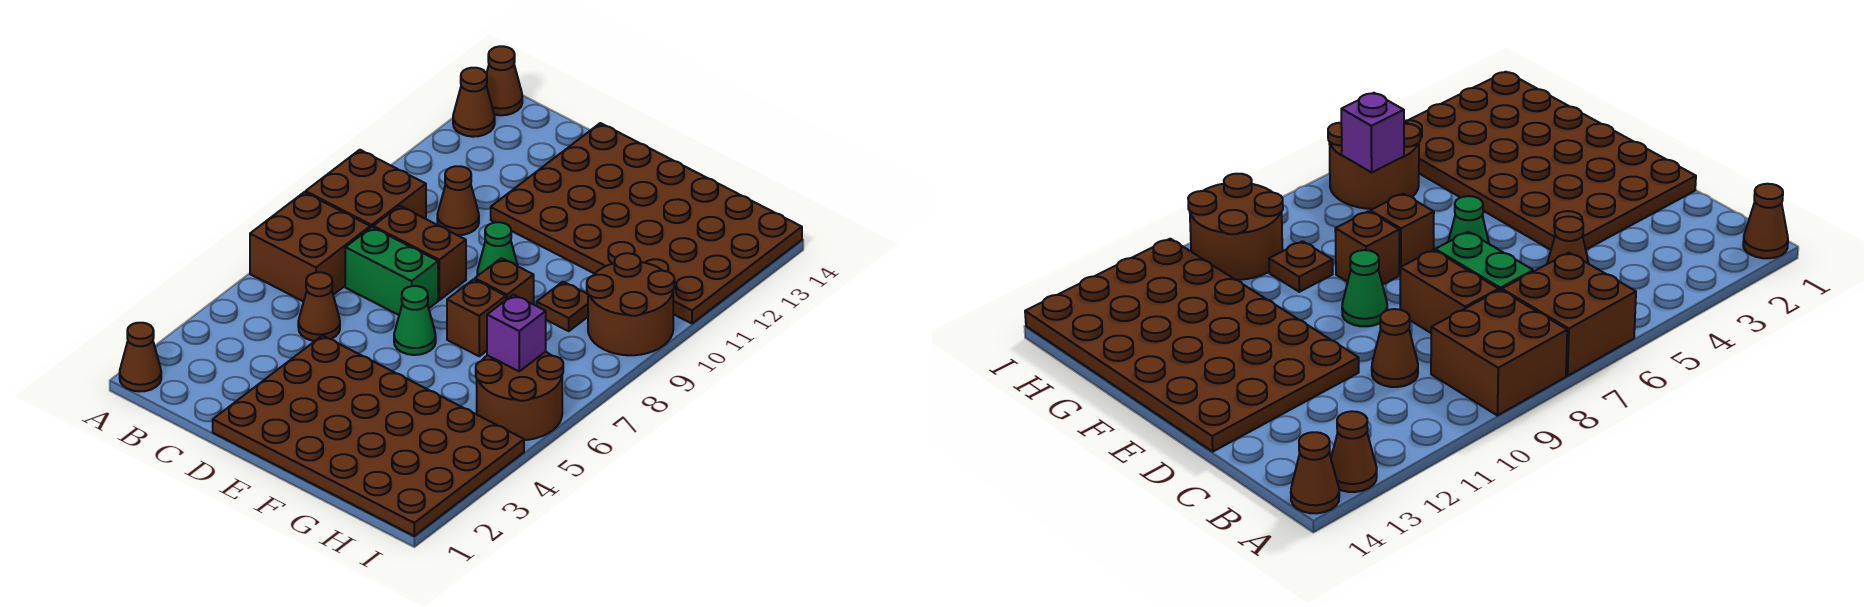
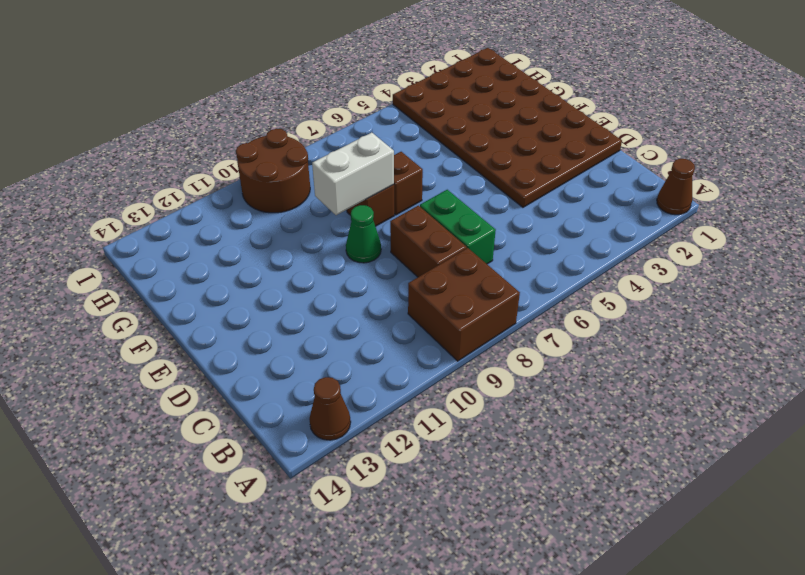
white 1x2 brick [312,133,394,215] -> none
none -> brown 2x2 brick [250,192,370,302]
none -> brown 1x1 cone [486,46,522,115]
none -> brown 1x1 cone [298,272,340,341]

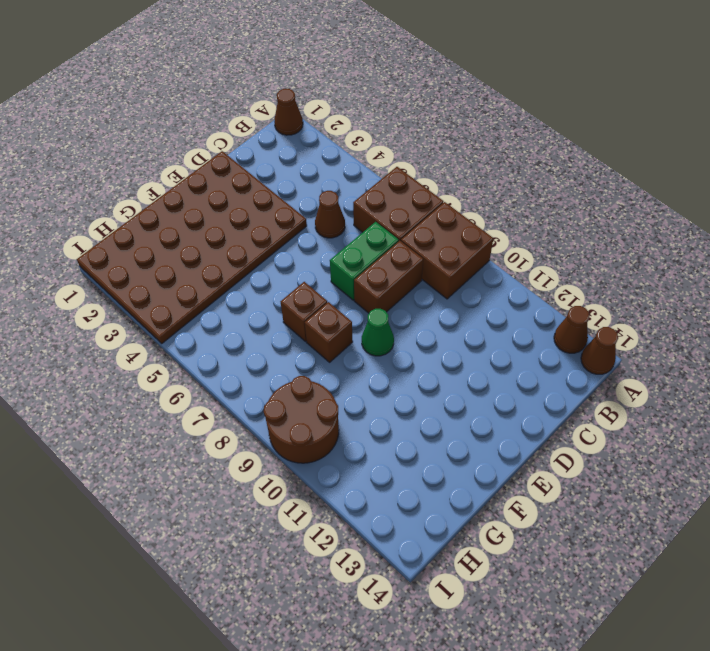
none -> brown 1x1 cone [437,166,479,235]
none -> brown 4x6 plate [491,123,802,324]
none -> green 1x1 cone [394,286,436,355]

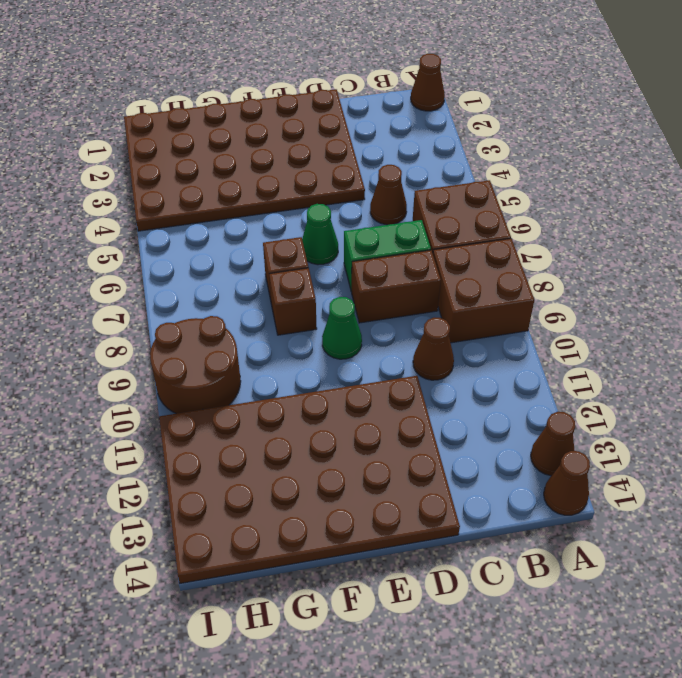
none -> brown 1x1 plate [537,282,588,331]
none -> brown 2x2 round brick [476,352,563,440]
none -> purple 1x1 brick [487,294,546,371]

